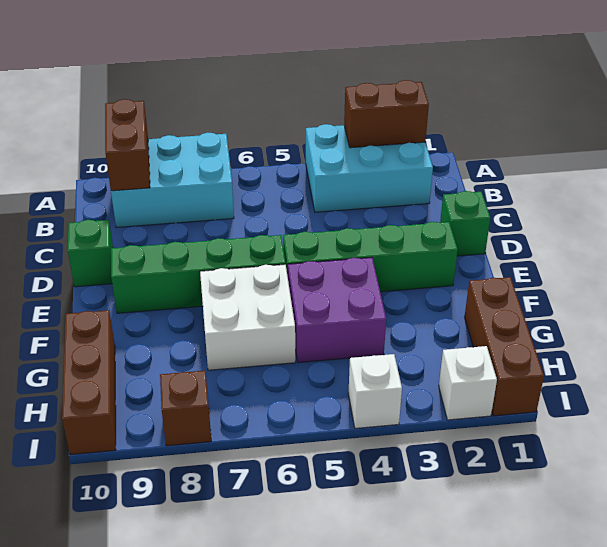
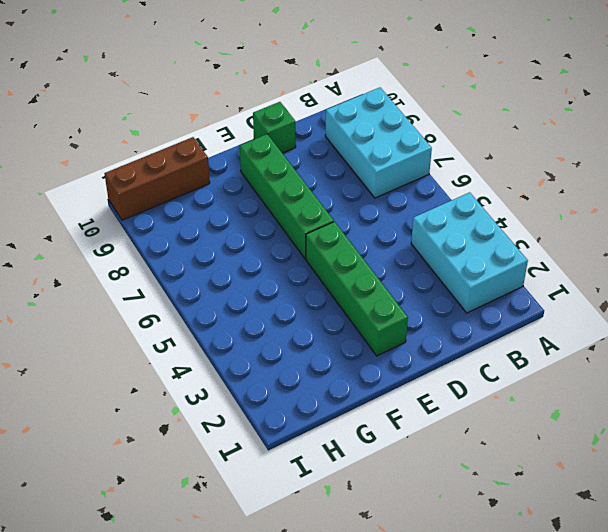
none -> green 1x1 brick [440,191,490,256]
none -> purple 2x2 brick [288,258,386,363]
none -> white 2x2 brick [200,264,295,370]

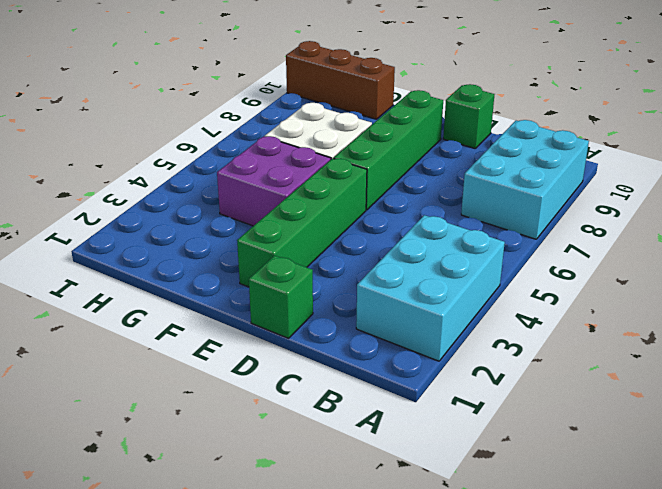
none -> brown 1x3 brick [465,277,544,416]
none -> white 1x1 brick [439,346,497,420]
none -> white 1x1 brick [348,354,402,428]

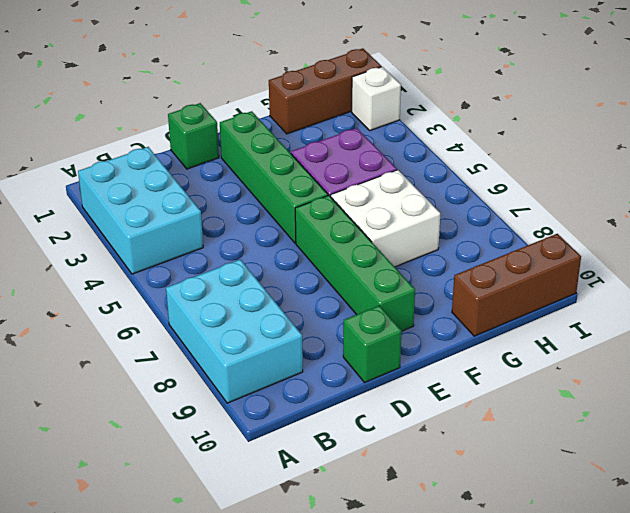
none -> white 1x1 brick [348,354,402,428]
none -> brown 1x1 brick [160,371,211,446]
none -> brown 1x2 brick [344,80,429,148]

